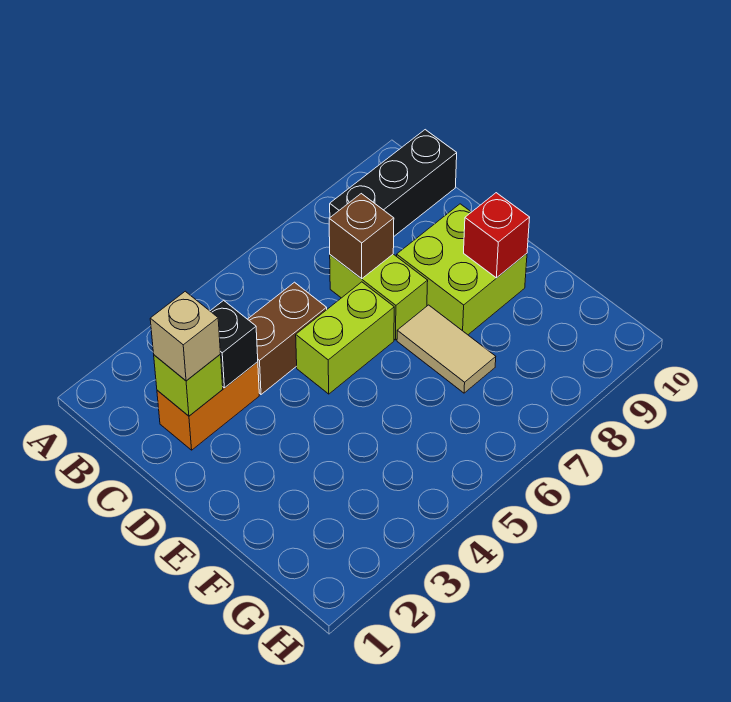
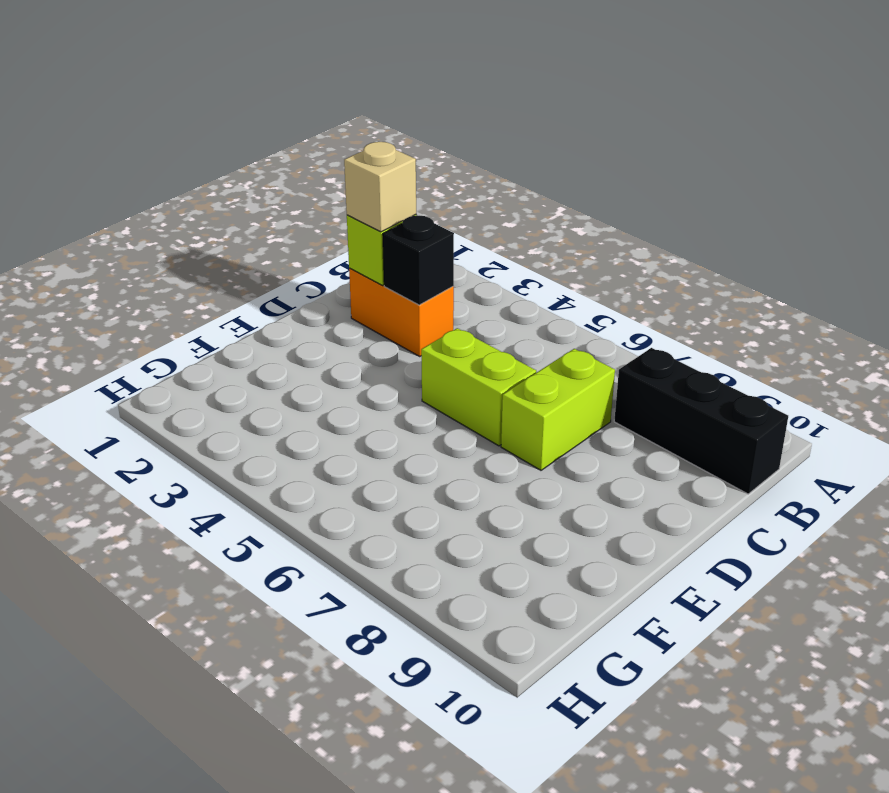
none -> brown 1x2 brick [248,282,327,394]
none -> lime 2x2 brick [397,204,527,335]
none -> tan 1x2 tile [397,305,496,393]

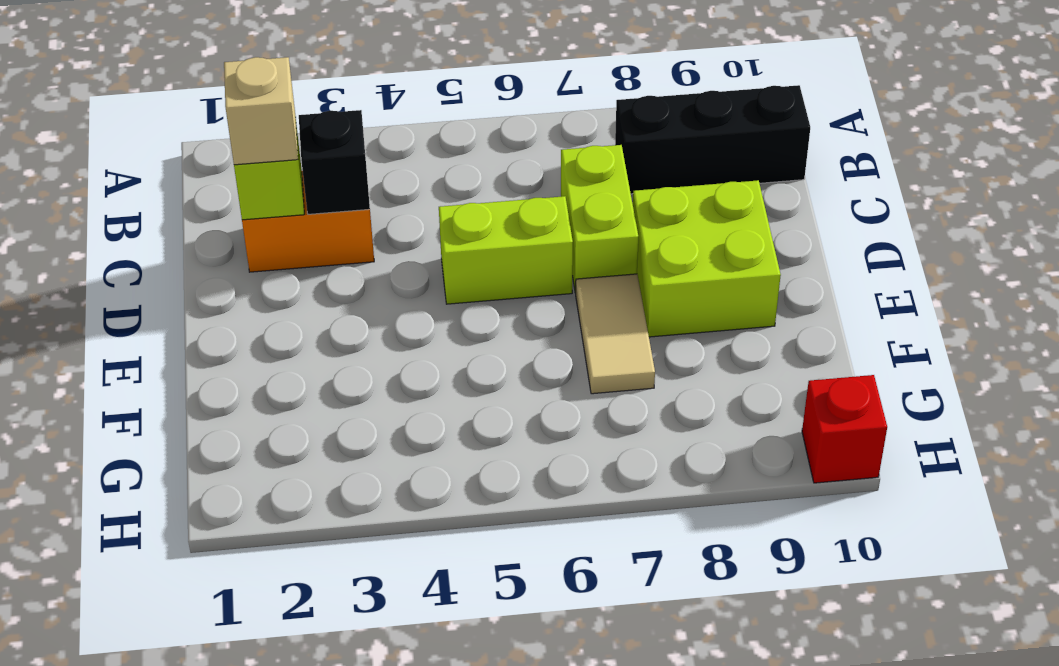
red 1x1 brick [802,375,887,483] -> red 1x1 brick moved to [464,193,530,278]
none -> brown 1x2 brick [248,282,327,394]
none -> brown 1x1 brick [329,194,394,279]

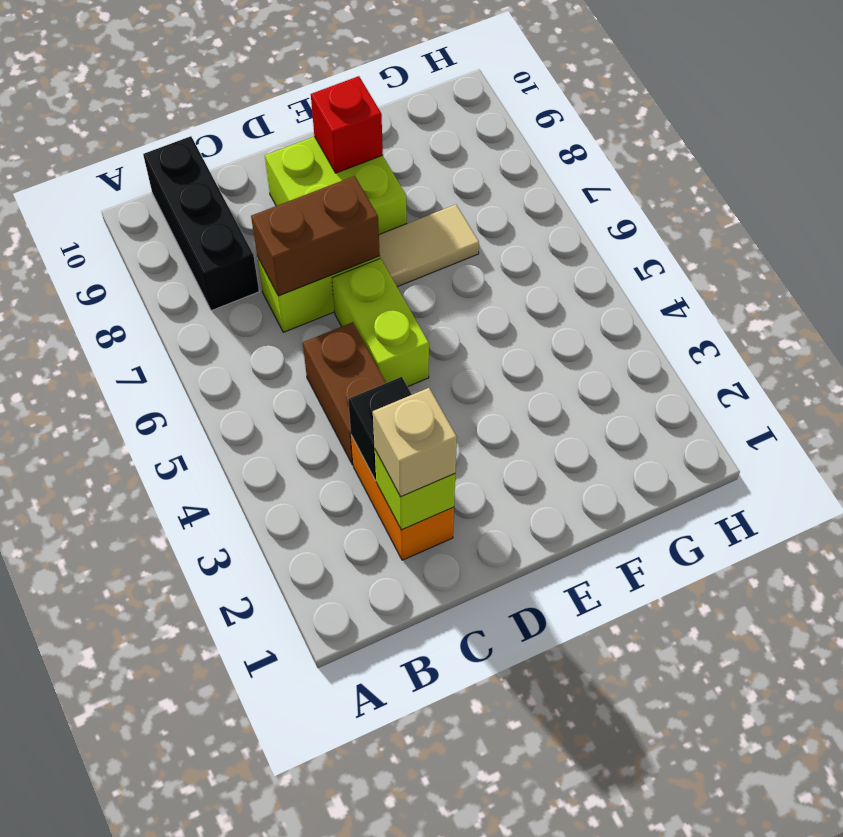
brown 1x2 brick [251,176,380,296] -> brown 1x1 brick [329,194,394,279]

